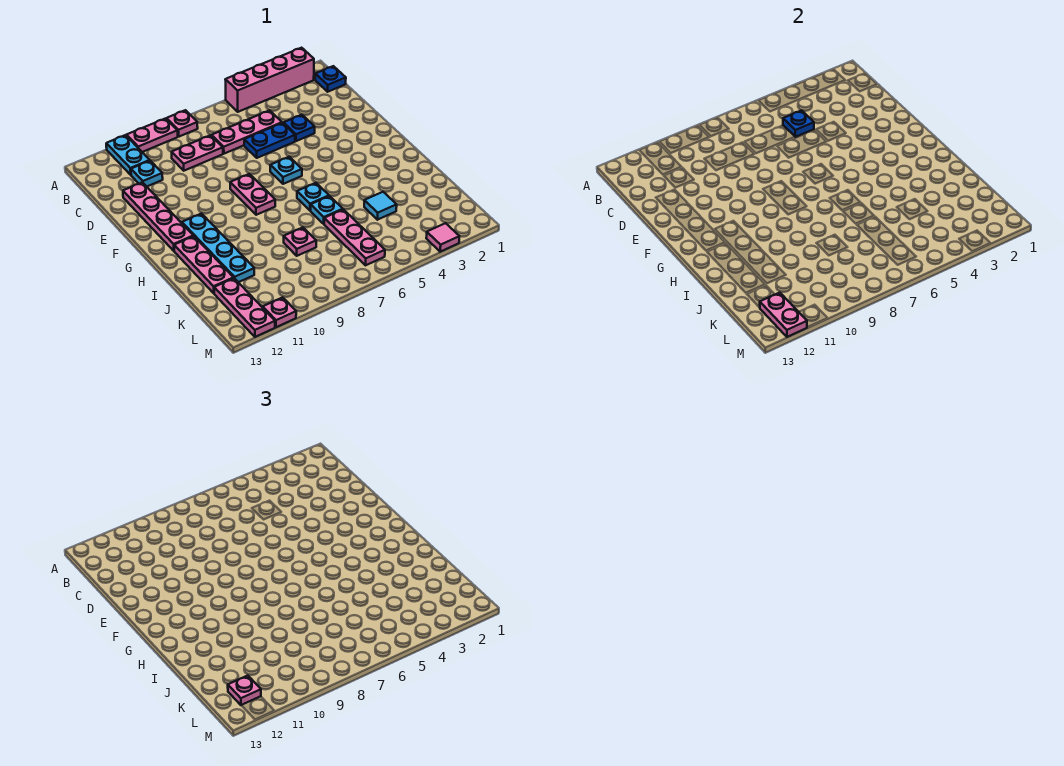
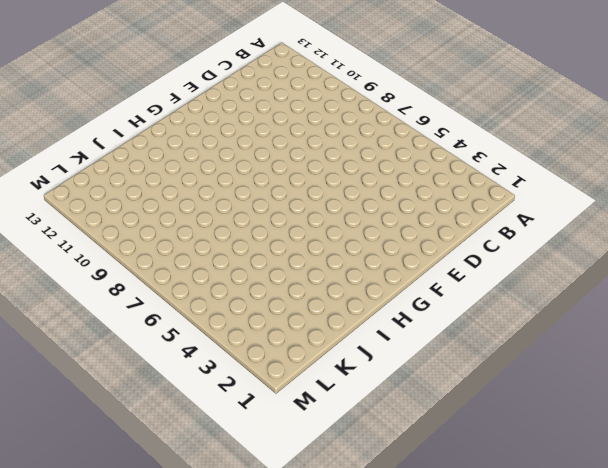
none -> pink 1x4 brick [225,48,314,112]
none -> pink 1x1 plate [167,110,198,137]
none -> pink 1x2 plate [127,119,178,152]

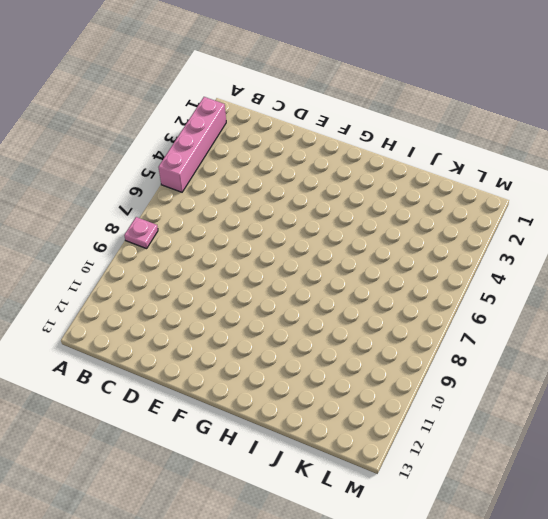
none -> pink 1x2 plate [127,119,178,152]
none -> cyan 1x2 plate [106,135,150,175]
none -> blue 1x1 plate [315,66,346,92]

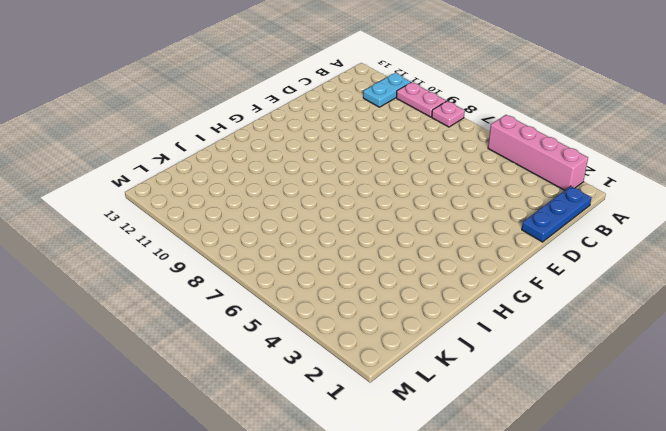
blue 1x3 plate [522,186,591,242] -> blue 1x1 plate [315,66,346,92]
none -> pink 1x3 plate [212,110,282,154]
none -> pink 1x2 plate [172,135,223,171]
none -> cyan 1x1 plate [131,161,163,186]

